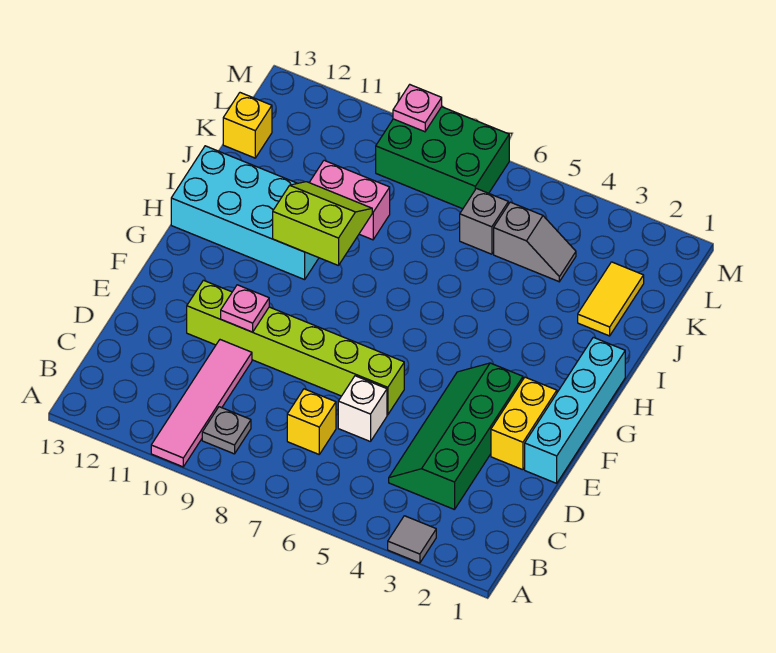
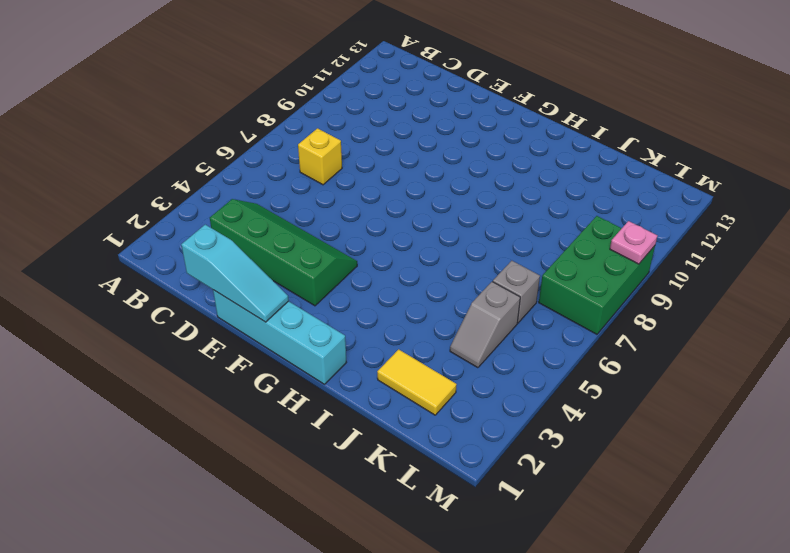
cyan 1x3 slope [181,225,289,322] -> none
none -> grey 1x1 tile [388,516,436,563]
none -> pink 1x4 tile [151,340,252,467]
none -> grey 1x1 plate [202,407,251,454]

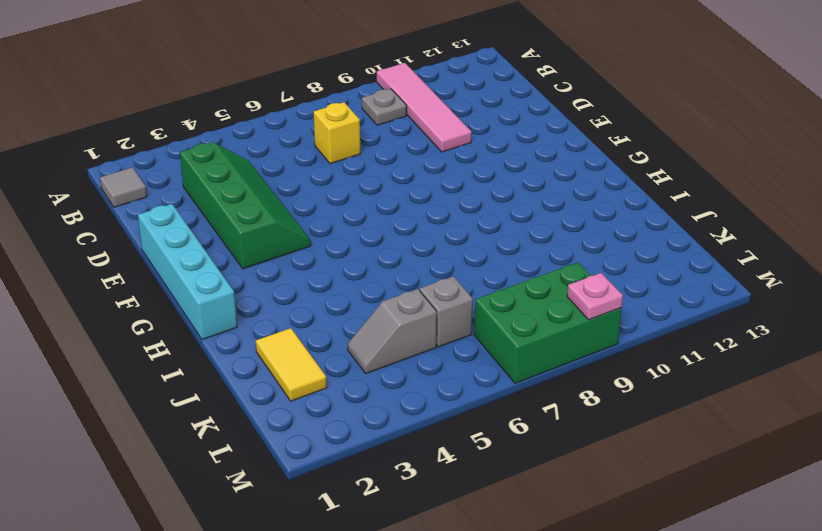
grey 1x1 tile [100,167,147,207] -> grey 1x1 tile moved to [388,516,436,563]
none -> white 1x1 brick [338,376,387,442]
none -> yellow 1x2 brick [491,377,557,470]
none -> lime 1x6 brick [187,280,404,415]

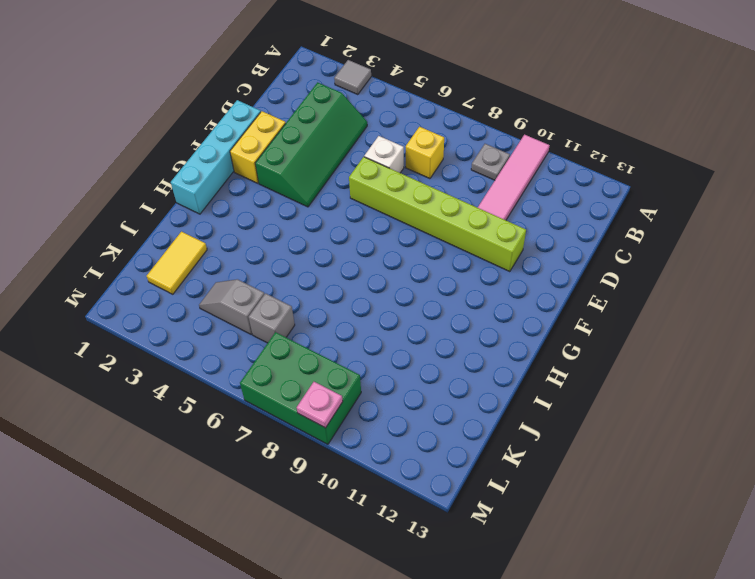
none -> cyan 2x4 brick [171,146,319,280]
none -> pink 1x2 brick [309,160,390,240]
none -> yellow 1x1 brick [223,93,272,158]

